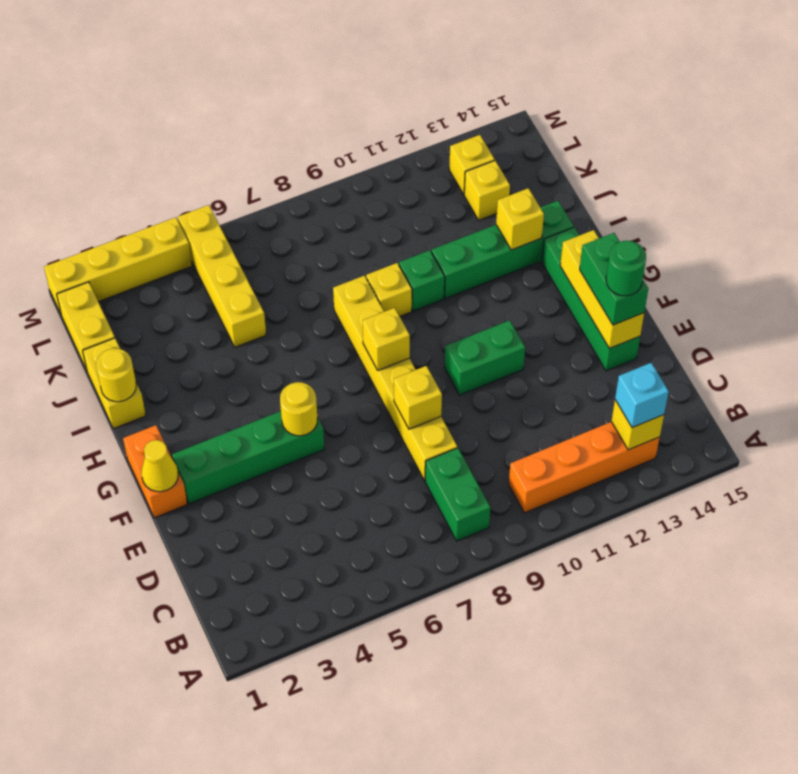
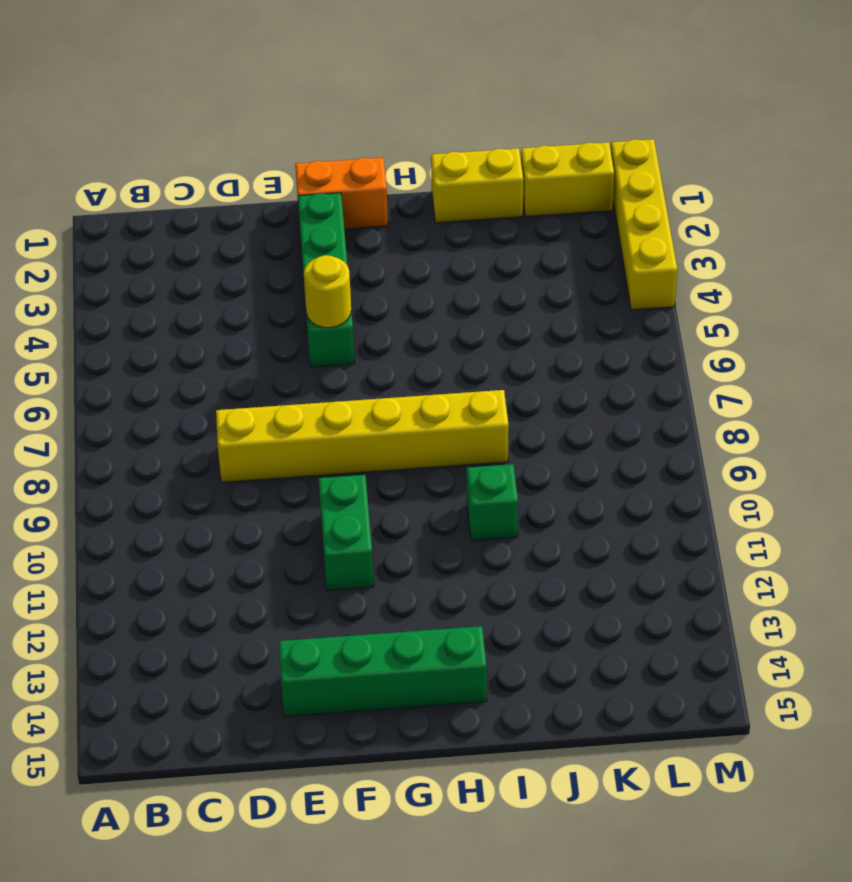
none -> green 1x2 brick [425,448,490,541]
none -> orange 1x4 brick [509,422,660,513]
none -> yellow 1x1 brick [366,263,412,316]

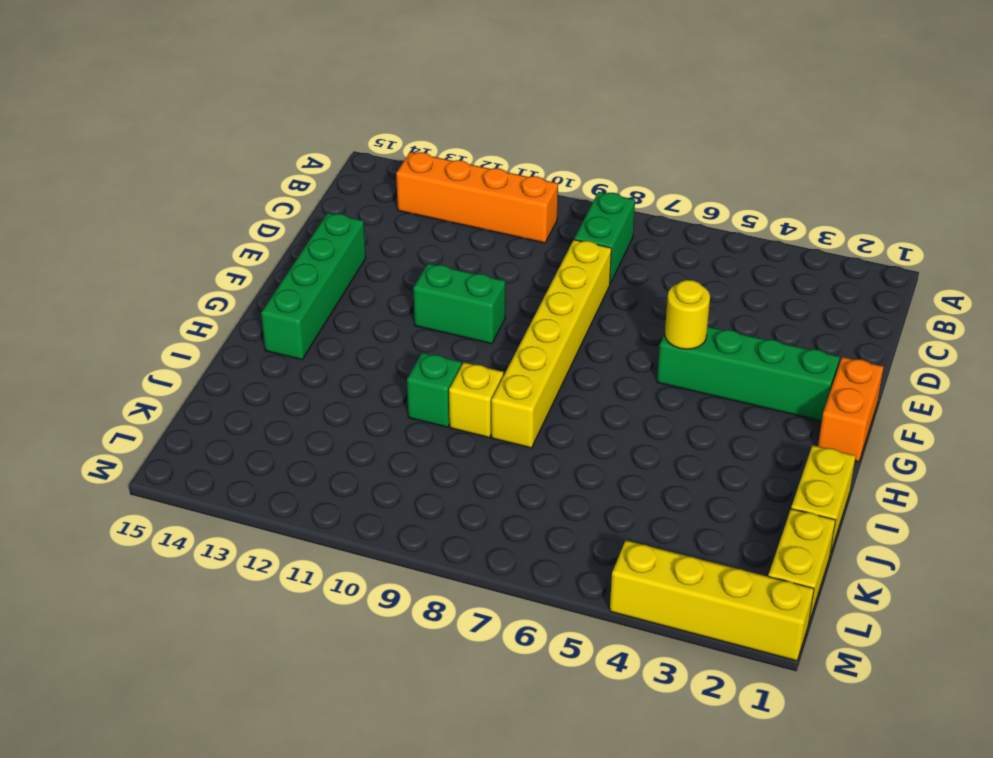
none -> green 1x4 brick [432,201,574,298]
none -> yellow 1x4 brick [178,205,266,347]
none -> yellow 1x1 brick [464,161,510,220]

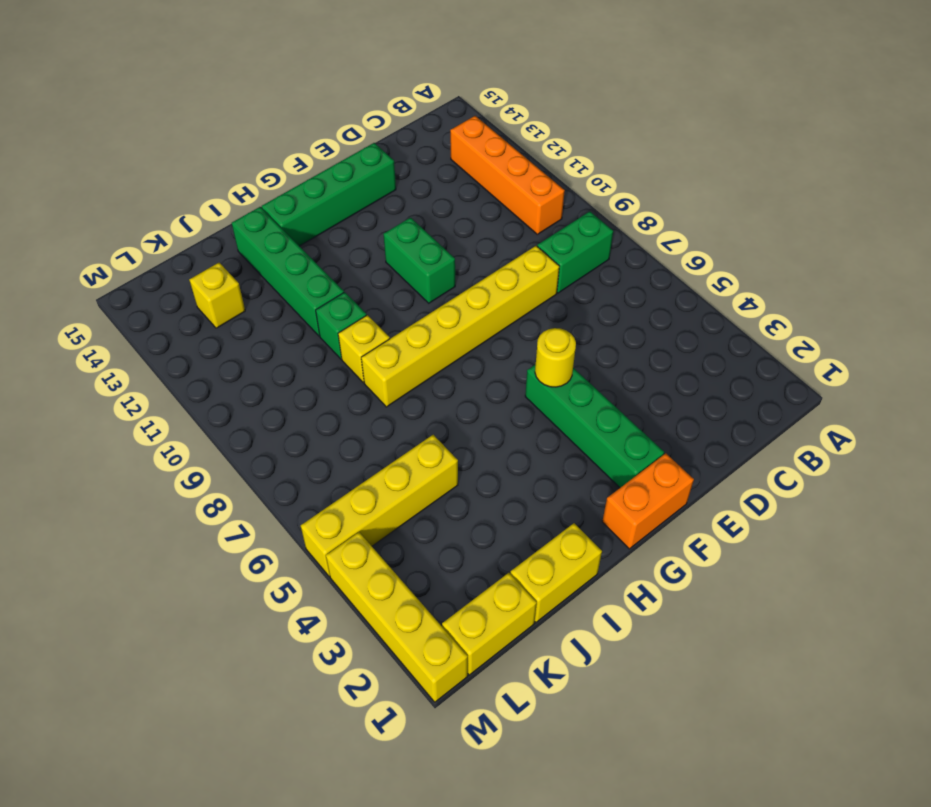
none -> yellow 1x1 brick [449,135,495,194]
none -> yellow 1x1 brick [611,400,664,450]
none -> yellow 1x1 brick [394,366,442,429]

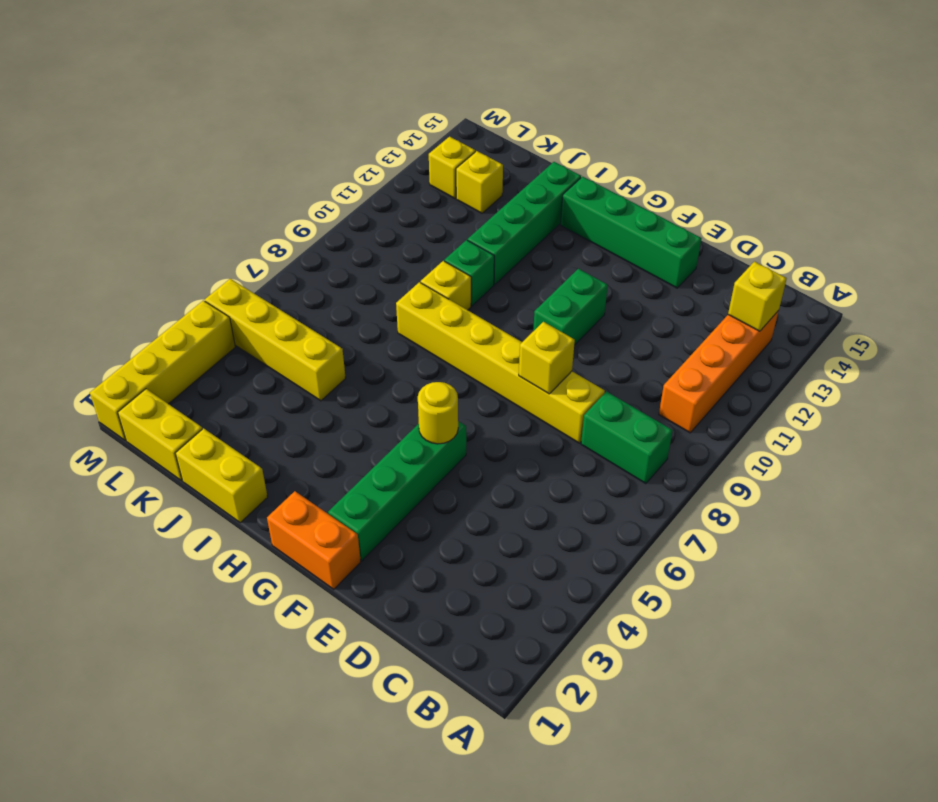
none -> yellow 1x3 brick [560,230,644,348]
none -> yellow 1x1 cone [141,440,178,492]
none -> yellow 1x1 brick [363,308,410,370]

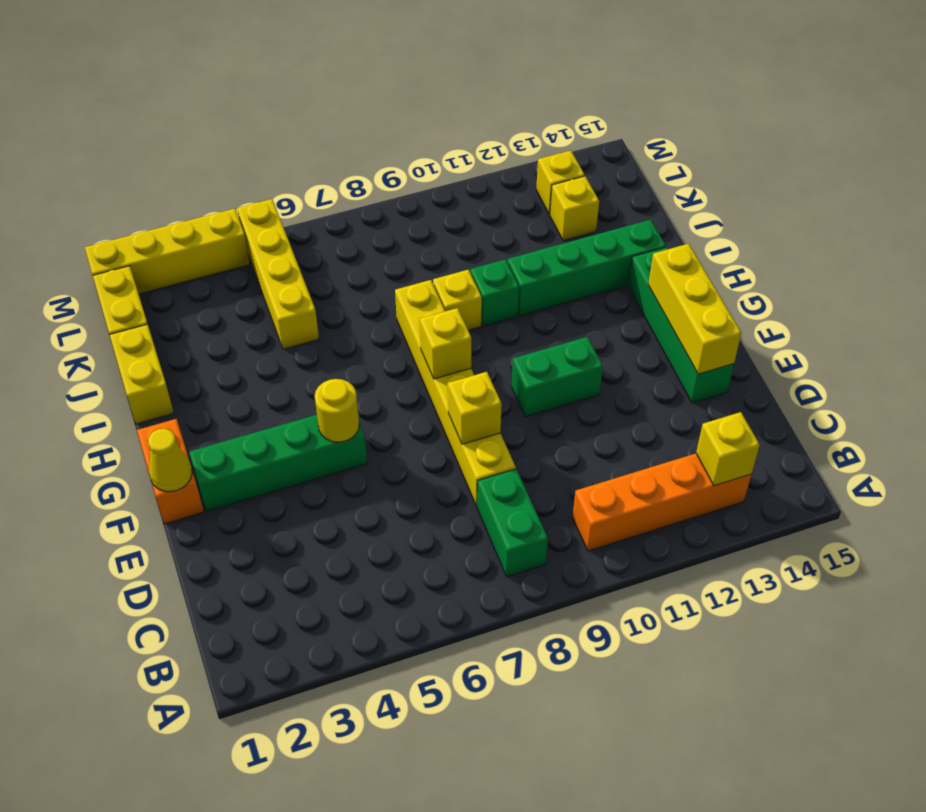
none -> yellow 1x1 round brick [96,348,136,402]
none -> yellow 1x1 brick [496,188,544,250]
none -> cyan 1x1 brick [615,363,669,428]

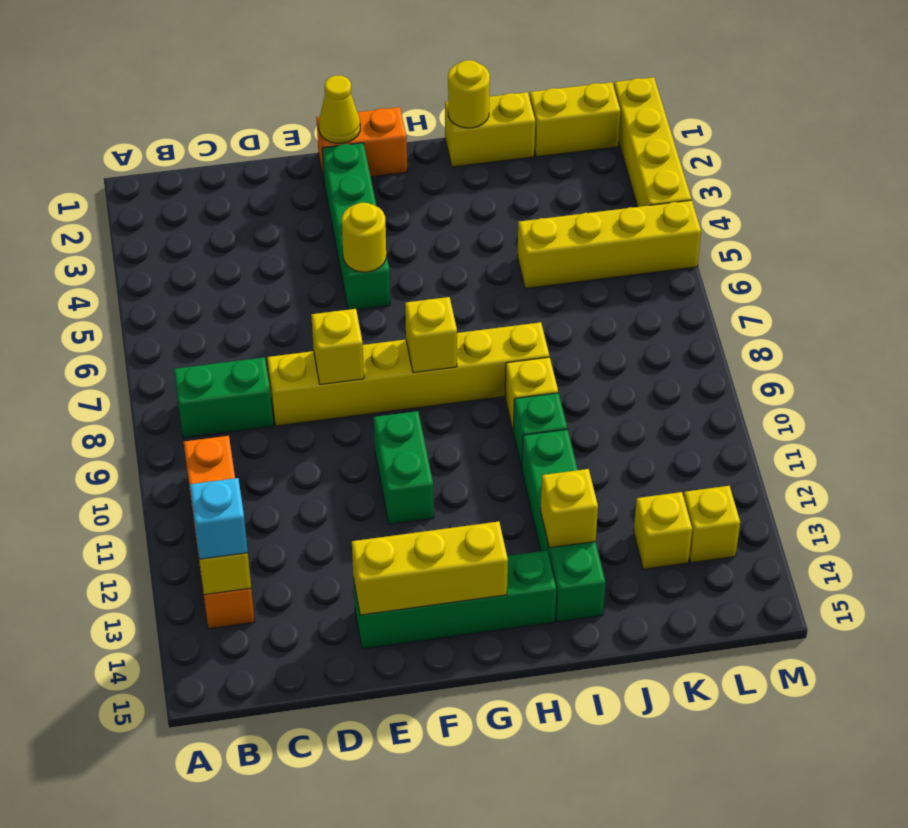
none -> green 1x2 brick [580,233,648,325]
none -> green 1x1 round brick [606,241,646,296]

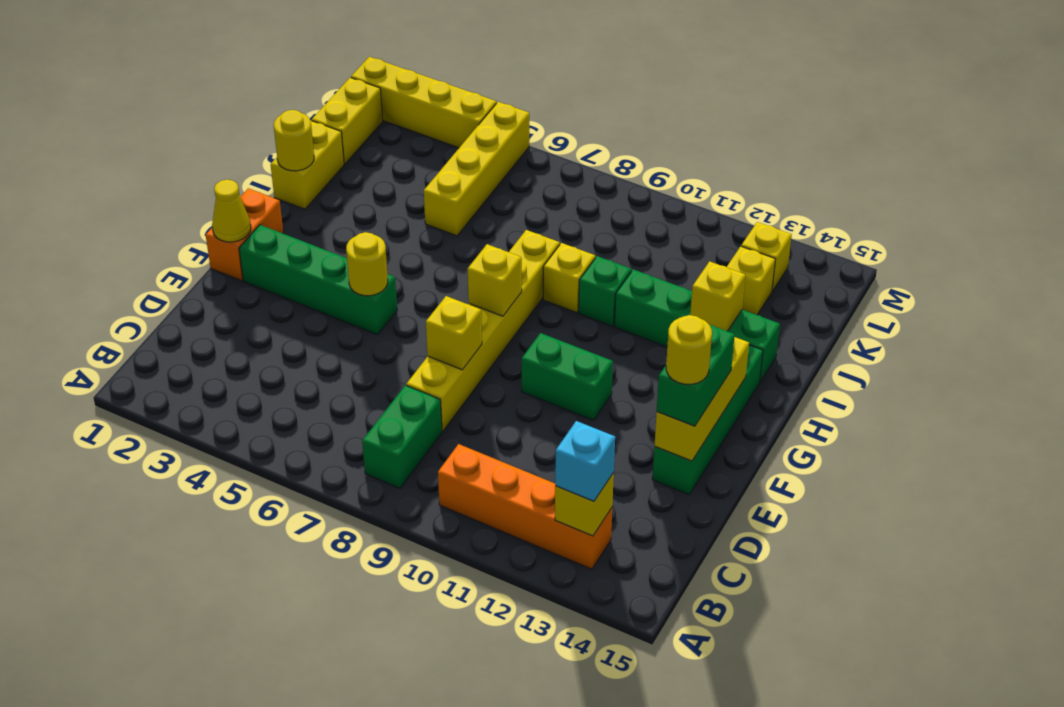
yellow 1x1 round brick [666,315,712,384] -> green 1x1 round brick [606,241,646,296]

